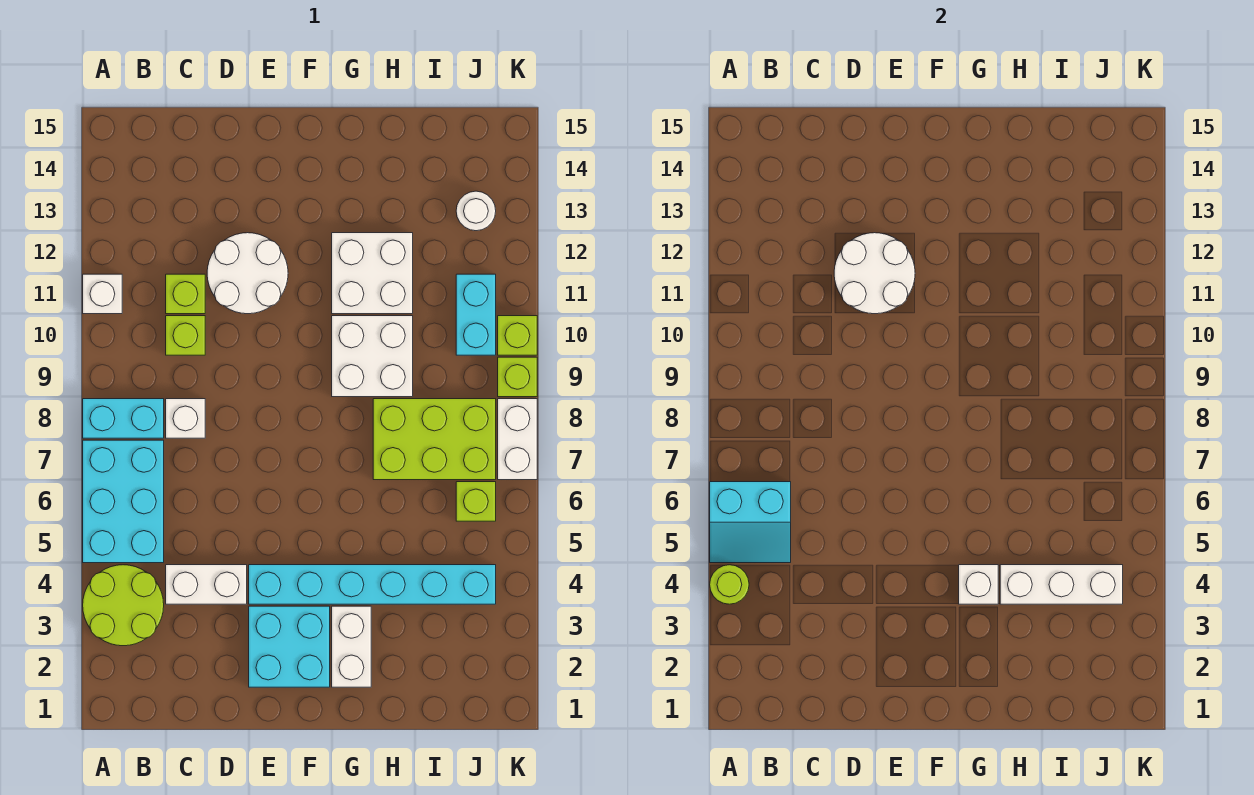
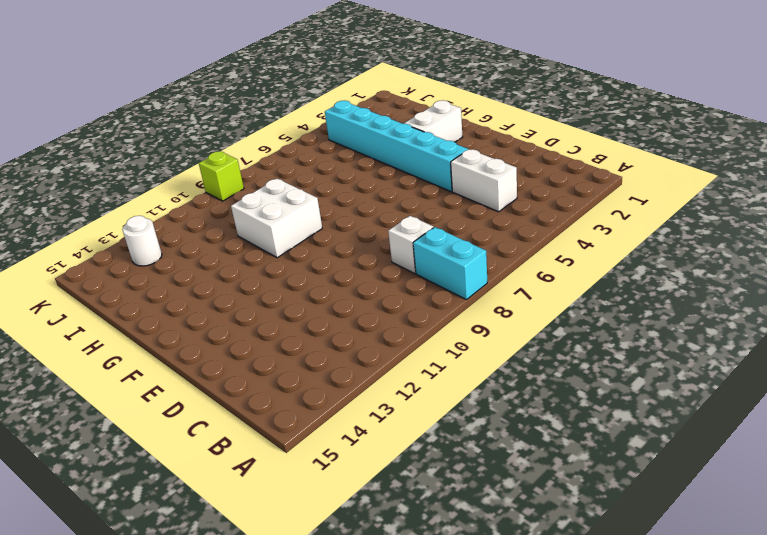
none -> lime 2x2 round brick [83,565,164,646]
none -> cyan 2x3 brick [83,440,164,563]
none -> white 1x1 brick [83,274,122,314]

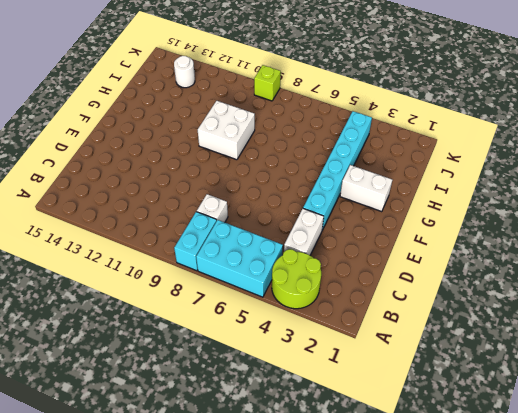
none -> white 1x1 brick [83,274,122,314]
none -> lime 1x1 brick [166,316,205,355]
none -> lime 1x1 brick [166,274,205,314]

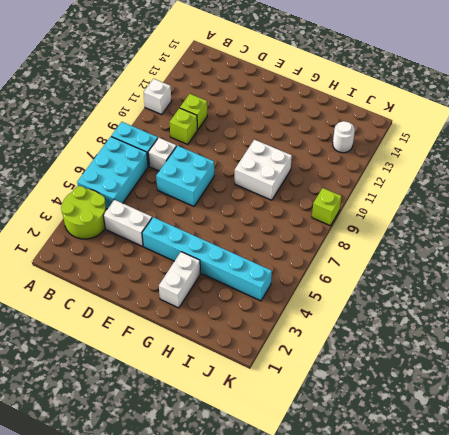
cyan 2x2 brick [156,146,214,206] -> cyan 2x2 brick moved to [249,606,330,687]
none -> white 2x2 round brick [207,233,288,314]
none -> white 2x2 brick [332,233,413,314]
none -> lime 2x3 brick [373,399,496,480]

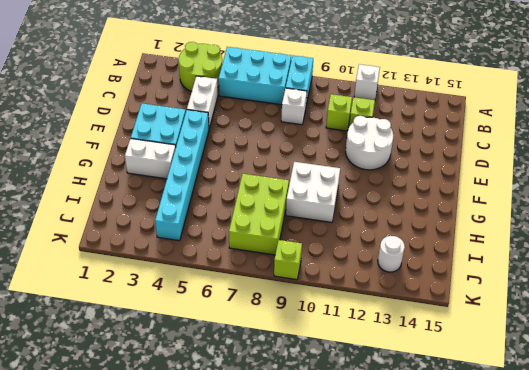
none -> white 2x2 brick [332,233,413,314]
none -> lime 1x1 brick [456,482,496,521]
none -> cyan 1x2 brick [456,274,496,355]

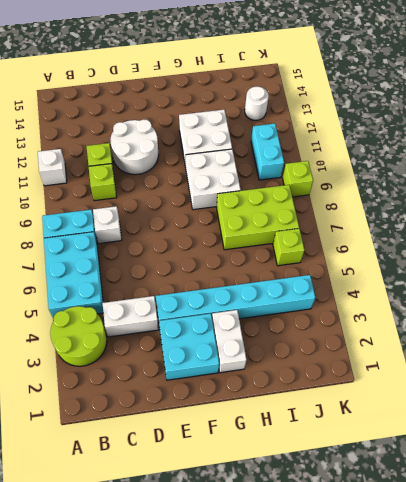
none -> white 1x2 brick [498,399,537,480]
none -> lime 1x1 brick [498,316,537,355]
none -> lime 1x1 round brick [710,565,749,604]

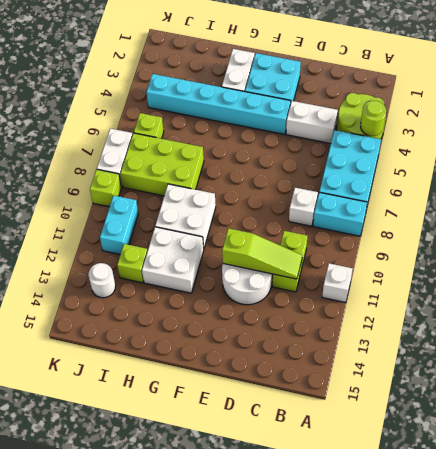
lime 1x3 slope [222,228,302,279] -> white 2x2 round brick [834,233,915,314]
lime 1x1 brick [117,244,148,283] -> lime 1x1 brick moved to [498,316,537,355]
none -> cyan 2x2 slope [710,482,791,563]
none -> white 1x1 brick [959,565,998,604]
none -> white 1x3 brick [1000,565,1123,604]

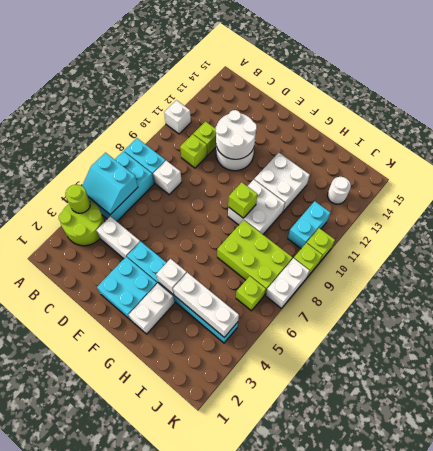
lime 1x1 brick [228,182,257,218] -> none

